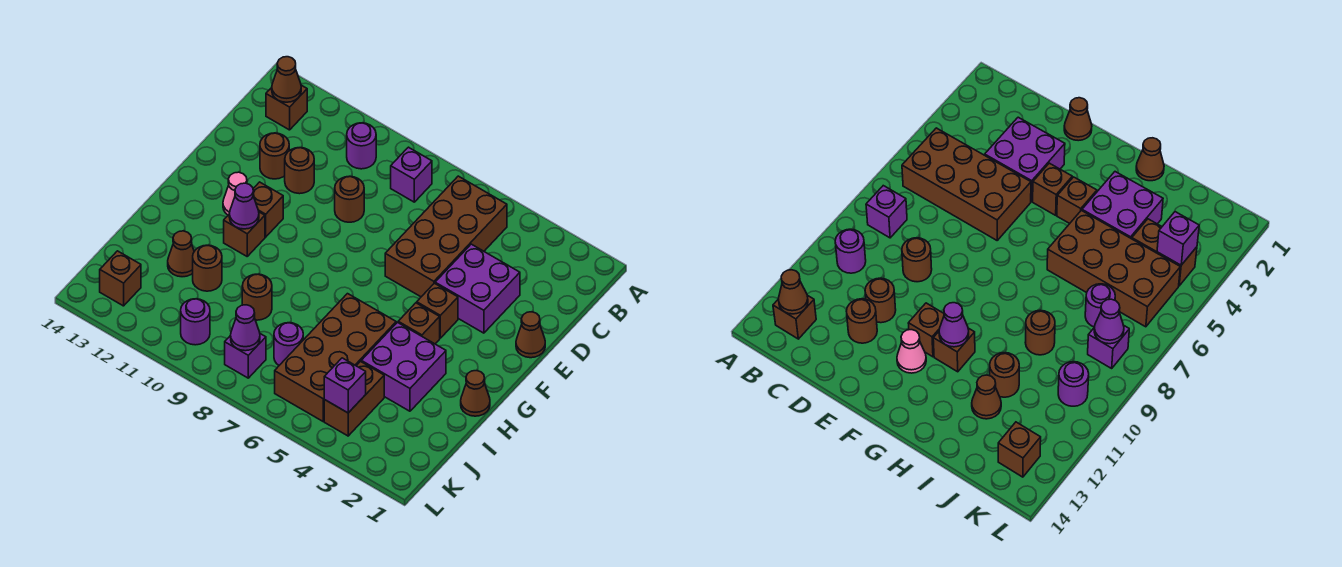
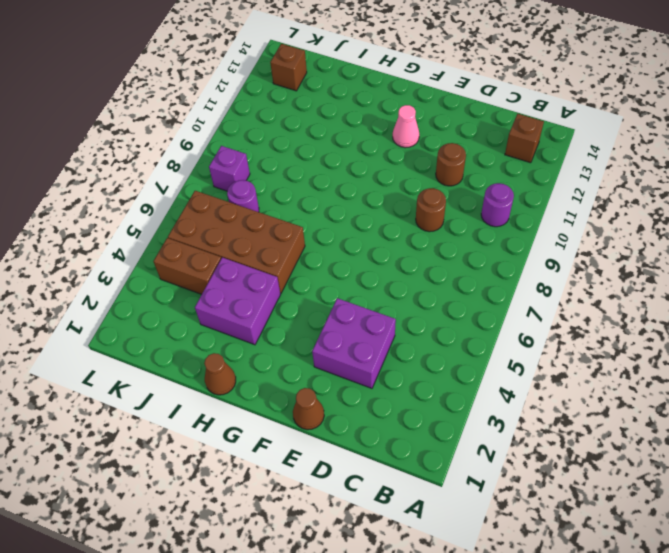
none -> brown 2x4 brick [385,176,507,297]
none -> purple 1x1 brick [391,147,432,202]
none -> brown 1x1 round brick [260,133,289,179]

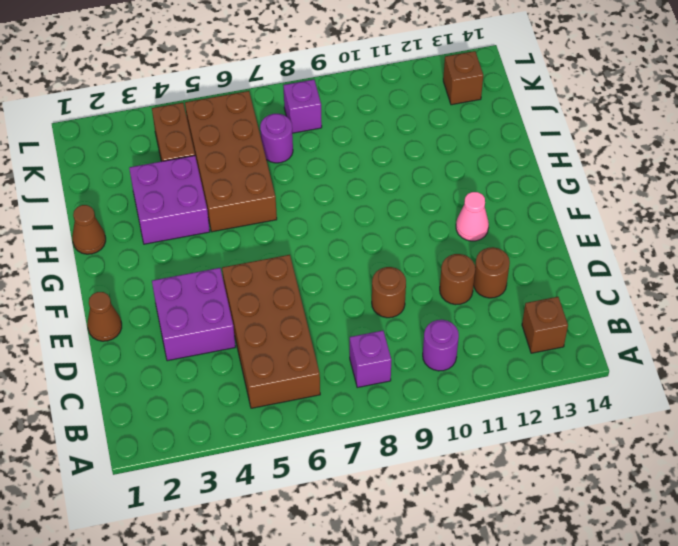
none -> brown 1x1 brick [417,283,458,338]
none -> brown 1x1 brick [253,182,283,237]
none -> brown 1x1 brick [398,303,440,344]

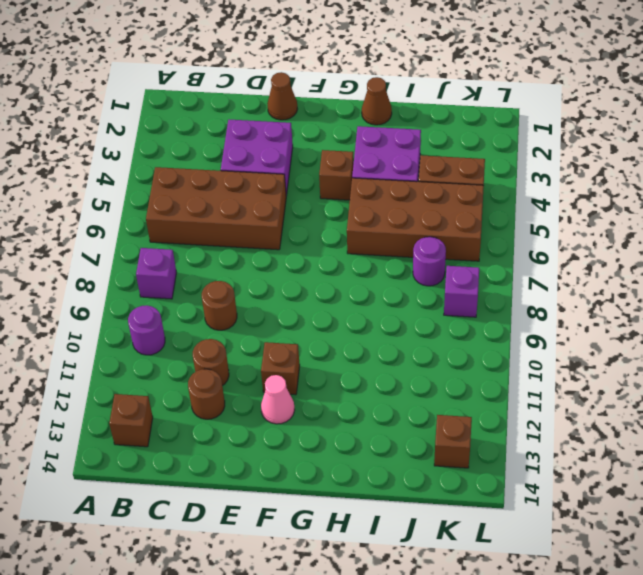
none -> brown 1x1 brick [417,283,458,338]
none -> brown 1x1 brick [224,212,265,256]
none -> brown 1x1 round brick [242,274,272,320]

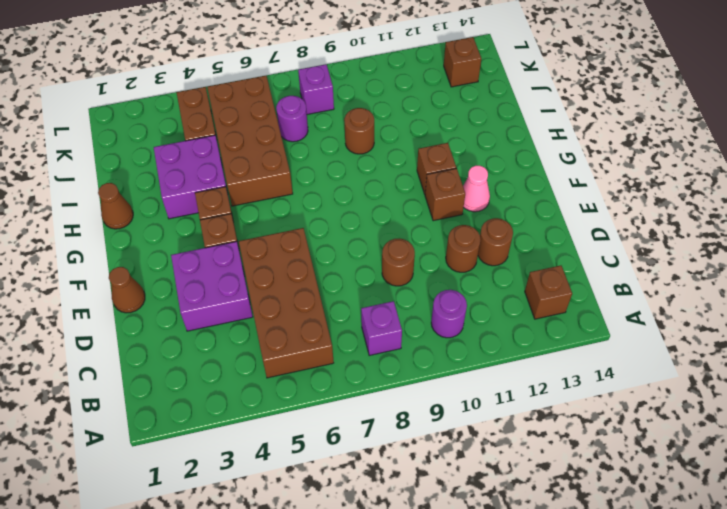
none -> brown 1x1 round brick [193,245,222,291]
none -> brown 1x1 cone [168,231,194,277]
none -> purple 1x1 round brick [181,299,210,345]

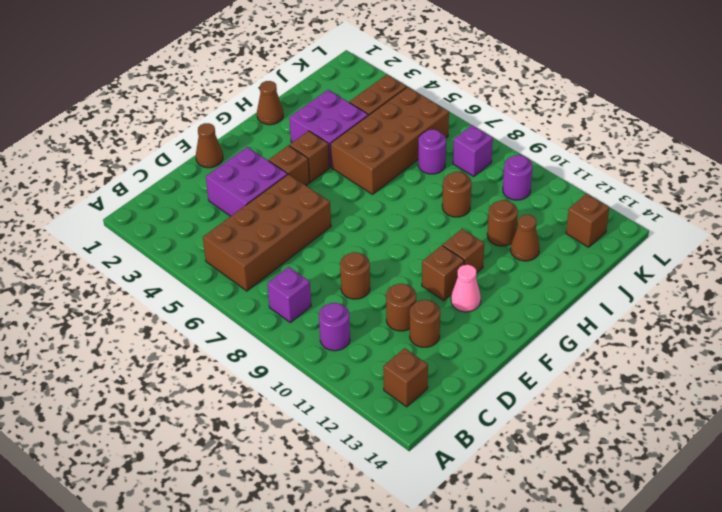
none -> brown 1x1 cone [272,57,301,102]
none -> purple 1x1 cone [229,183,259,229]
none -> purple 1x1 brick [324,358,366,413]

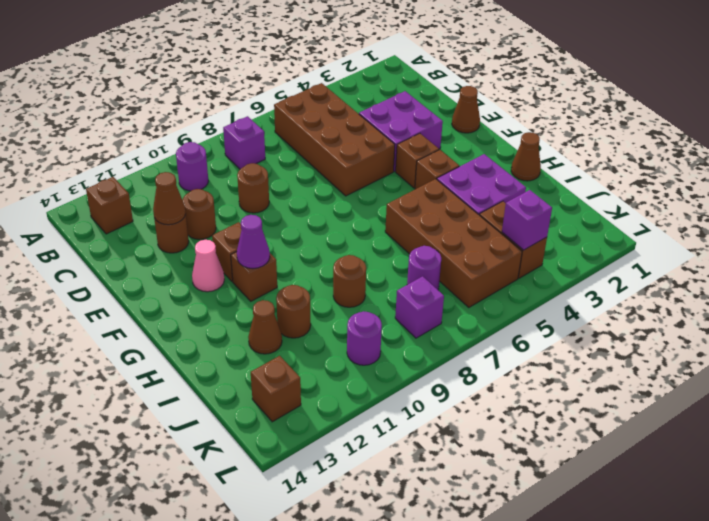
brown 1x1 cone [153,172,186,225] -> brown 1x1 cone moved to [272,57,301,102]
none -> purple 1x1 cone [231,305,260,351]

